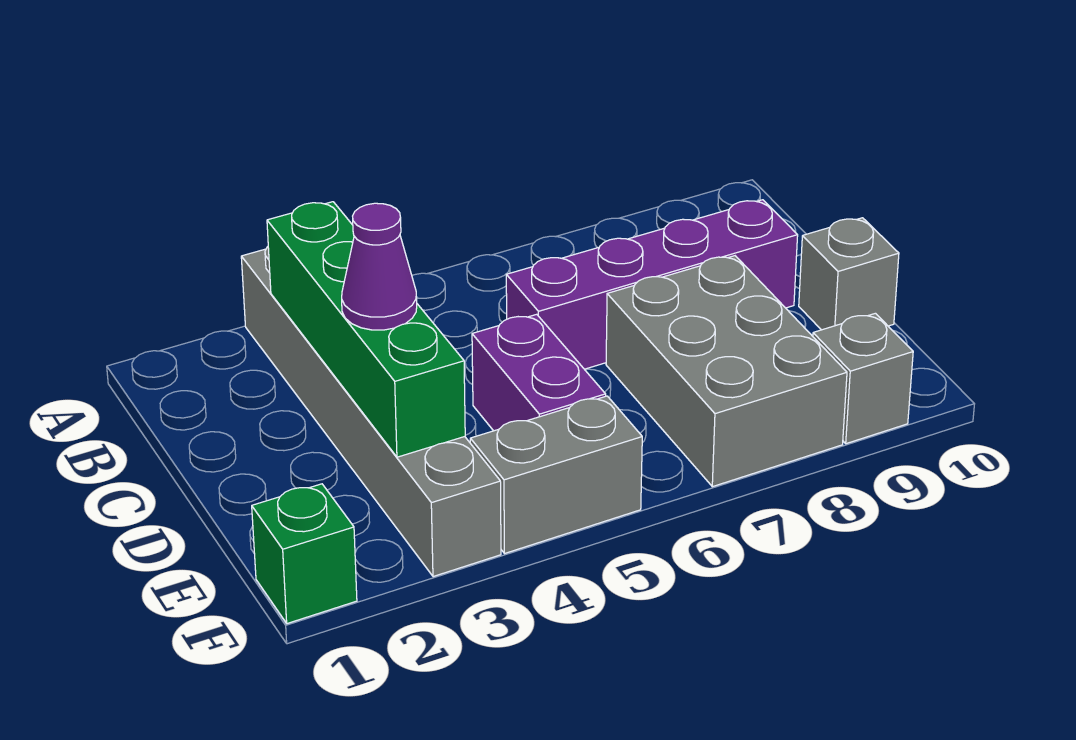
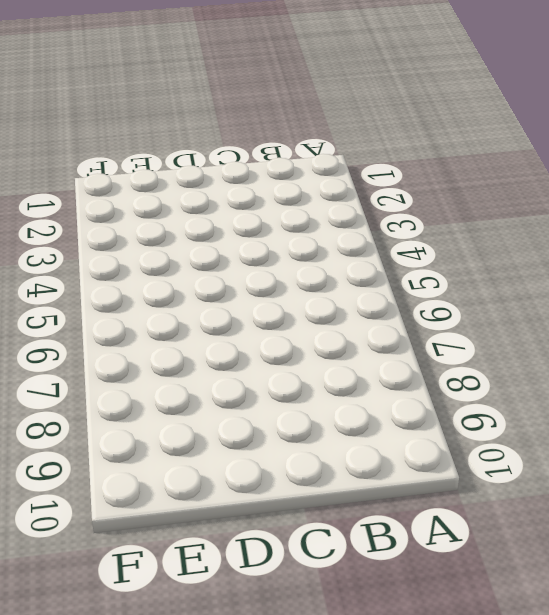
none -> grey 1x6 brick [241,247,501,577]
none -> purple 1x4 brick [506,200,798,369]

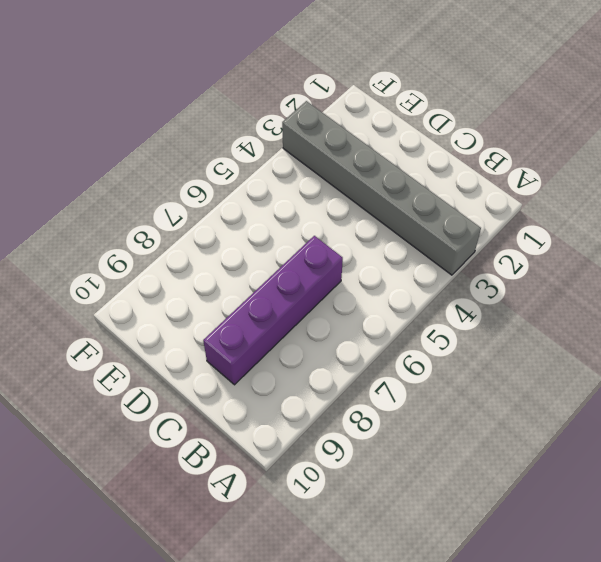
none -> purple 1x2 brick [472,314,606,431]
none -> grey 2x3 brick [606,256,847,487]

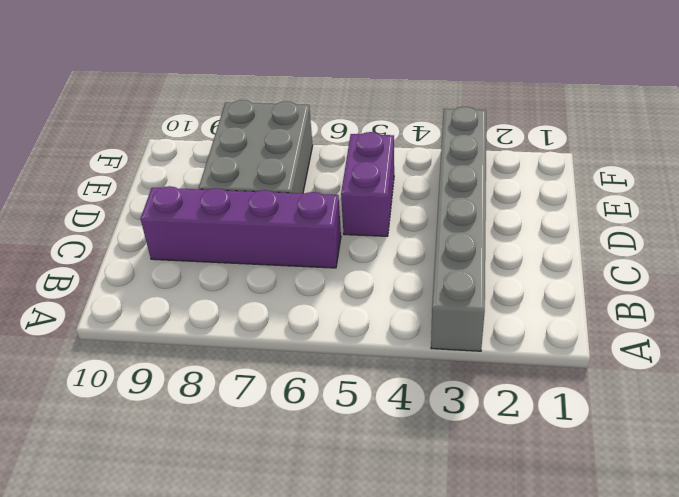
none -> grey 1x1 brick [799,218,899,330]
none -> green 1x1 brick [252,484,357,623]

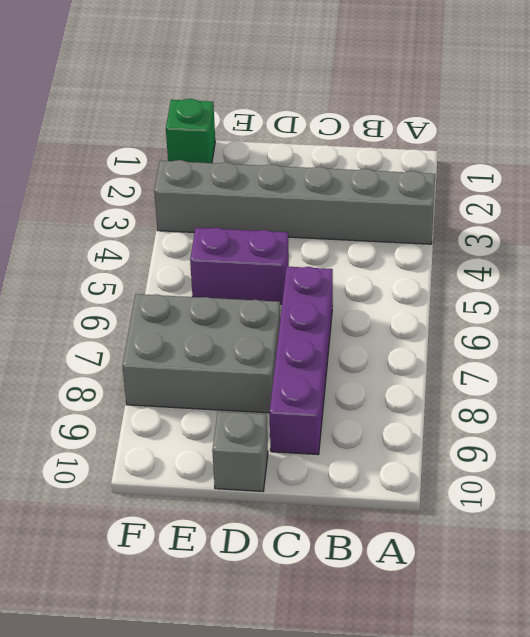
none -> grey 1x2 brick [470,396,642,554]
none -> grey 1x1 brick [813,313,913,444]

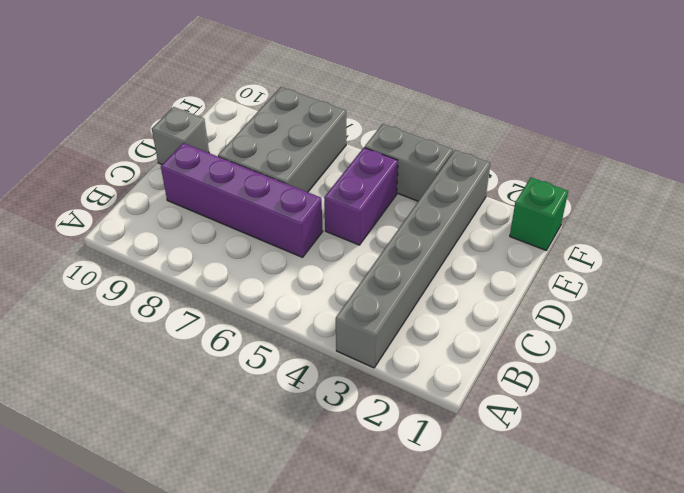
none -> grey 1x1 brick [813,313,913,444]
none -> green 1x4 brick [267,202,465,457]

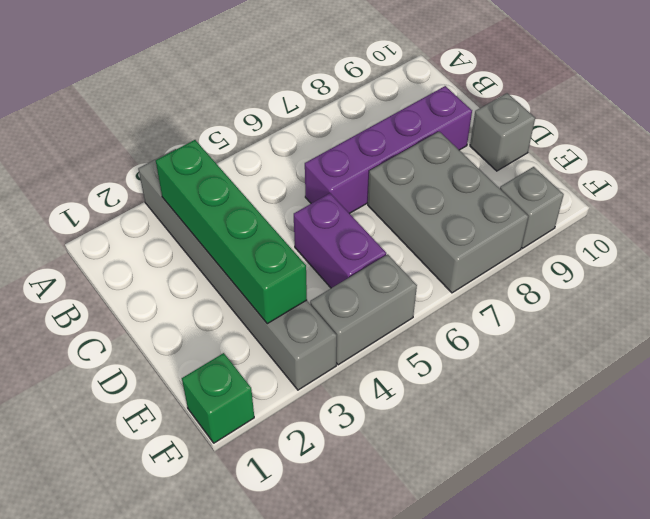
none -> purple 1x1 cone [342,203,417,330]

